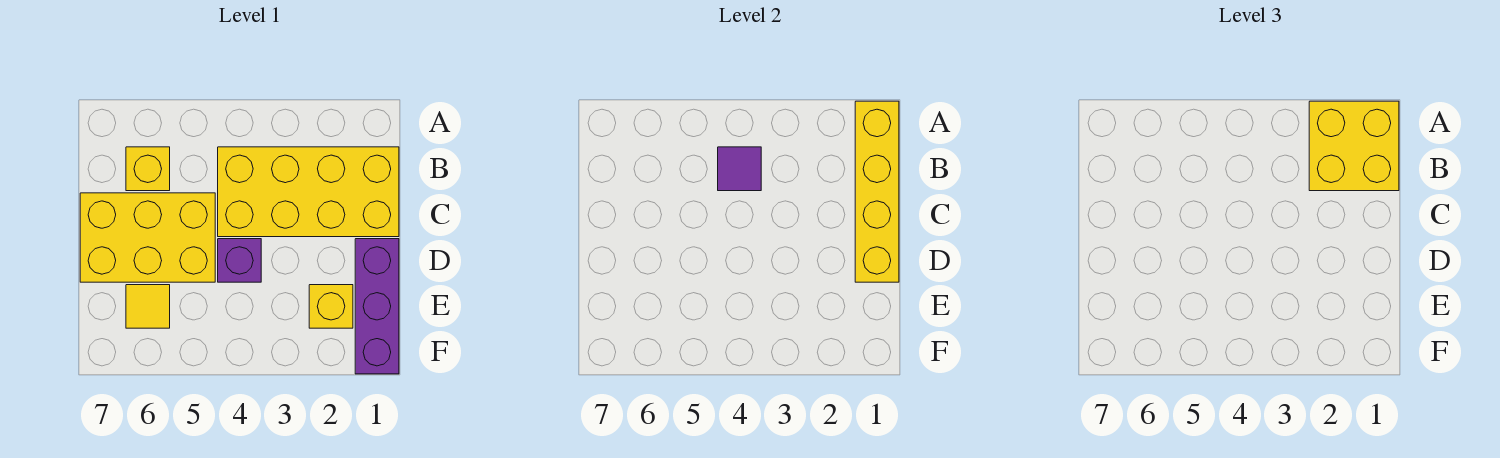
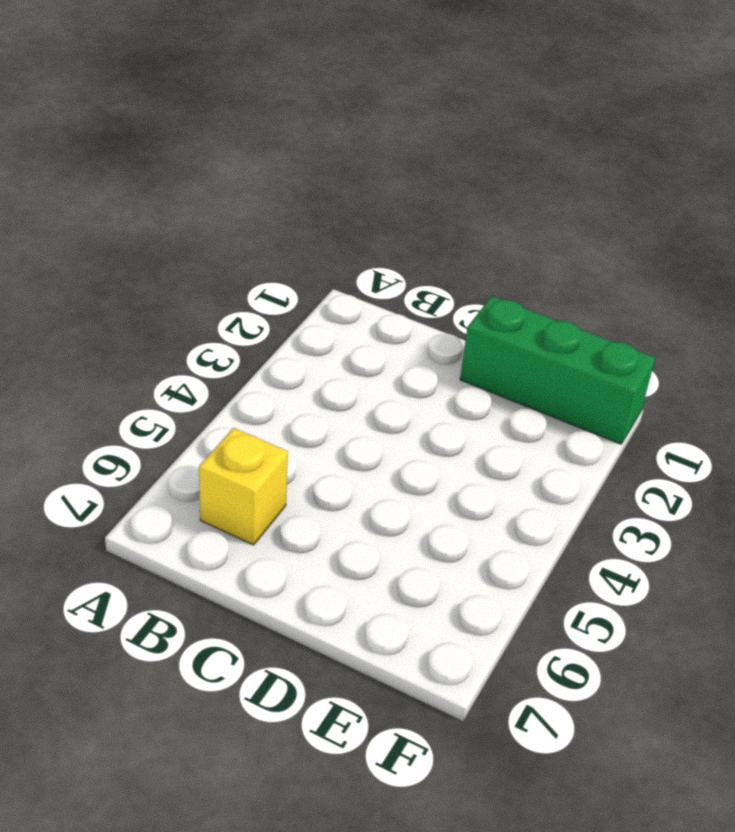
green 1x3 brick [460,296,655,444] -> purple 1x3 brick [355,239,399,374]
none -> yellow 2x4 brick [218,147,399,237]
none -> yellow 2x3 brick [80,193,215,282]

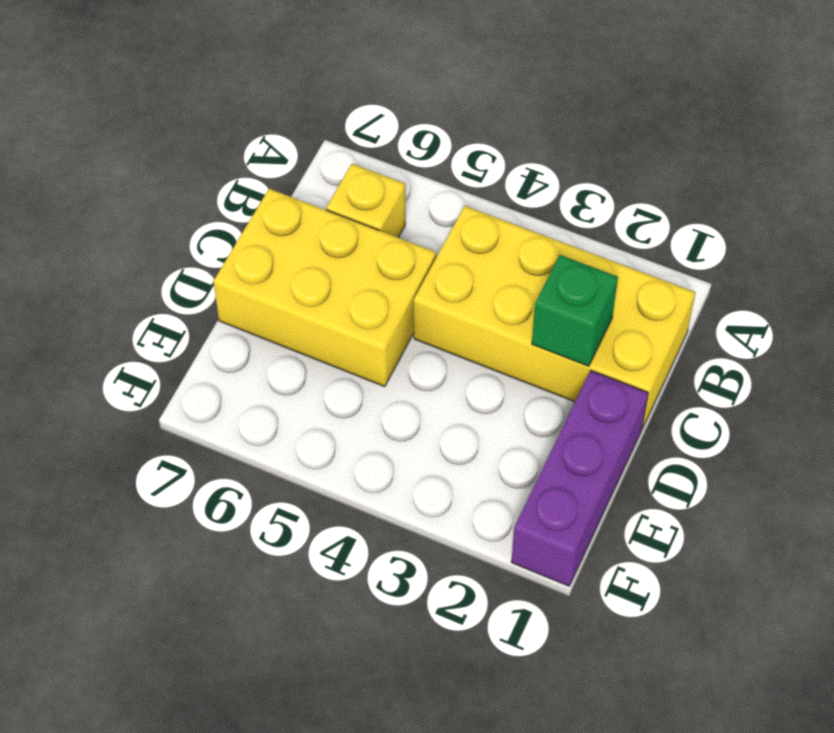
green 1x1 brick [532,255,618,366] -> none
none -> purple 1x1 brick [218,239,261,282]
none -> yellow 1x1 brick [309,285,353,328]

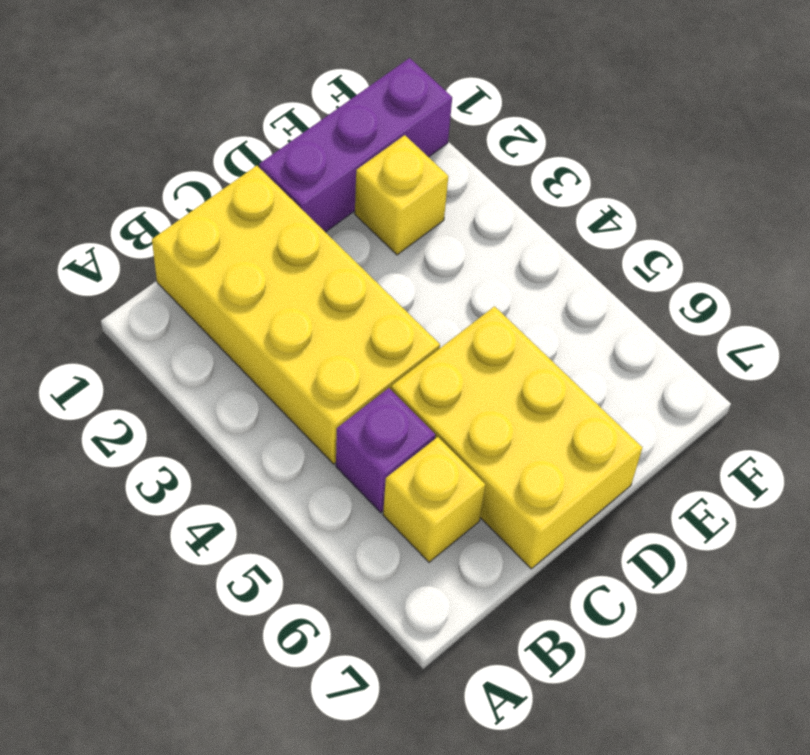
purple 1x1 brick [336,388,435,513] -> purple 1x1 brick moved to [218,239,261,282]
none -> yellow 1x1 tile [126,285,170,328]
none -> yellow 1x4 brick [855,101,899,282]

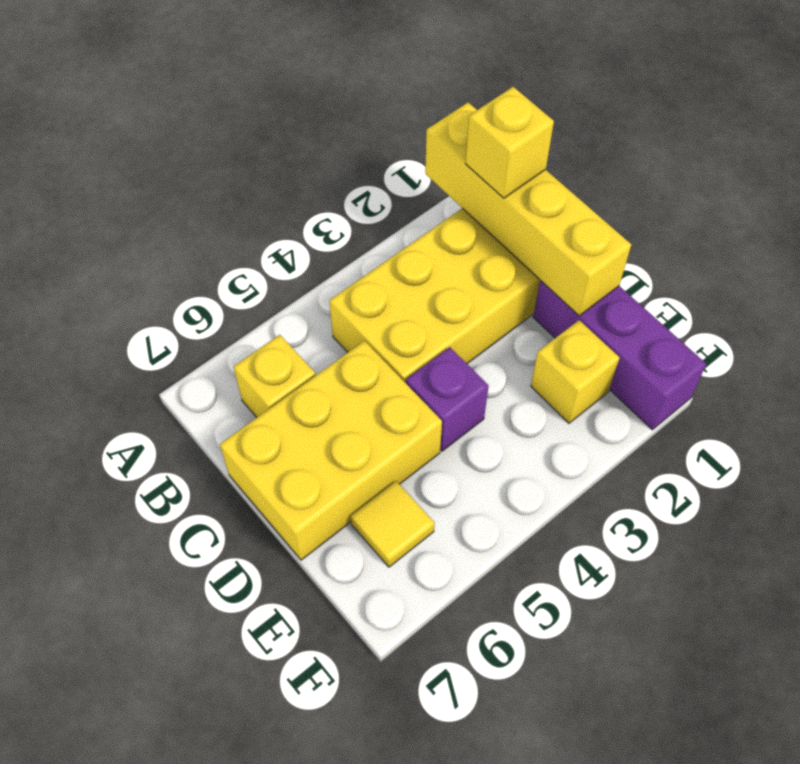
yellow 1x1 brick [466,87,554,198] -> yellow 2x2 brick [1309,101,1399,191]
none -> purple 1x1 tile [718,147,761,191]

